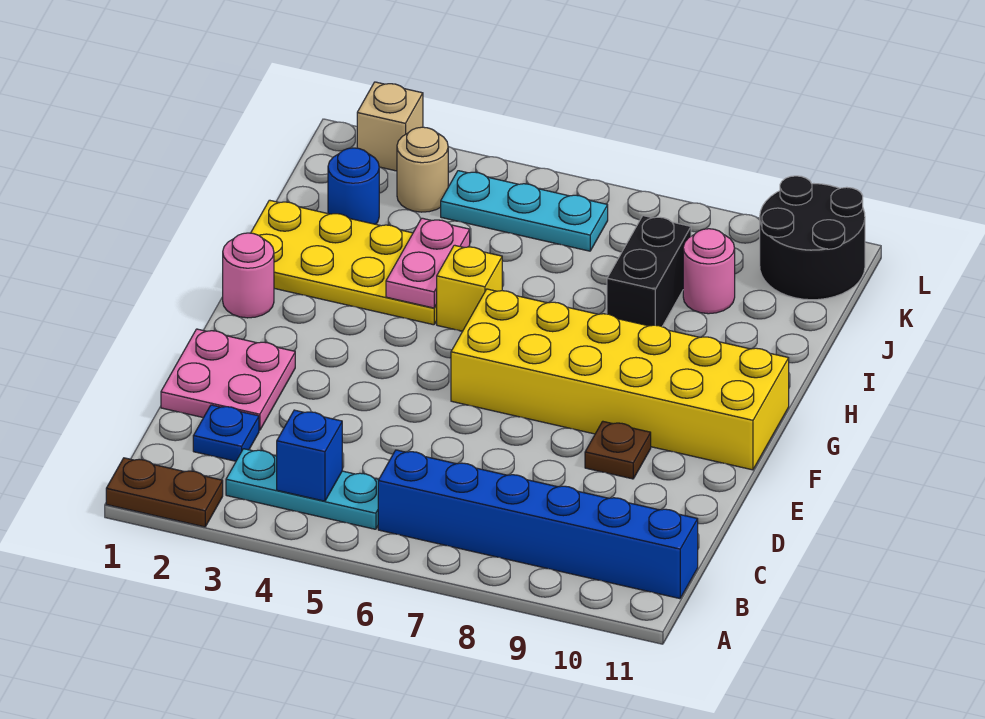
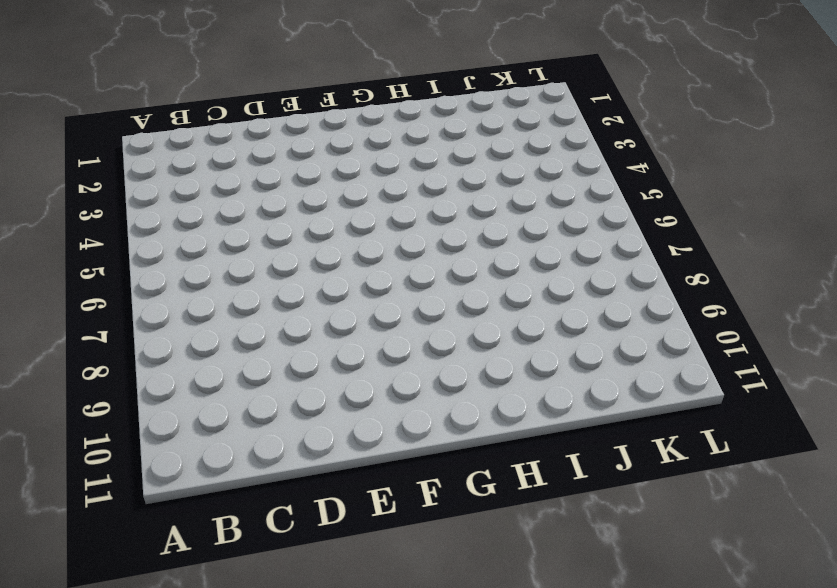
none -> brown 1x2 plate [106,458,223,527]
none -> cyan 1x3 plate [226,449,379,529]
none -> blue 1x6 brick [378,450,698,599]

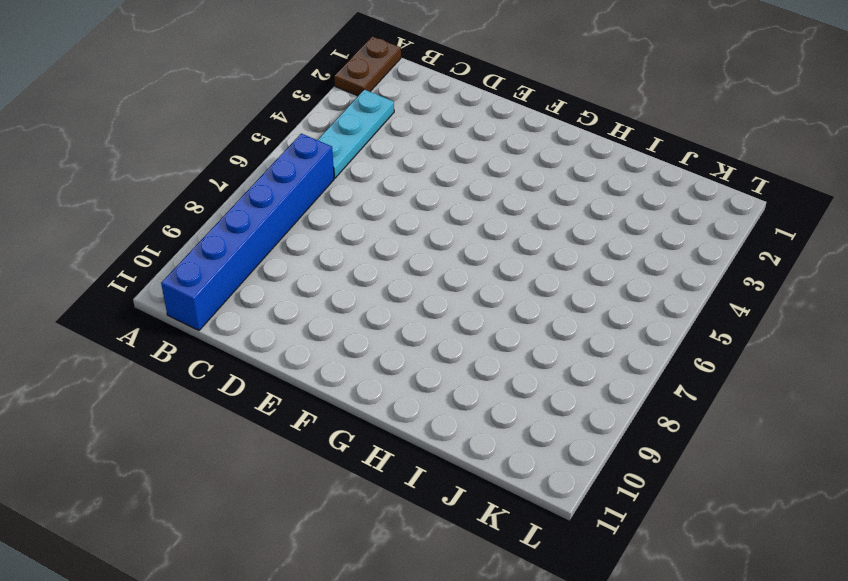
none -> blue 1x1 plate [193,405,259,461]
none -> pink 2x2 plate [161,329,295,430]
none -> brown 1x1 plate [585,421,651,479]

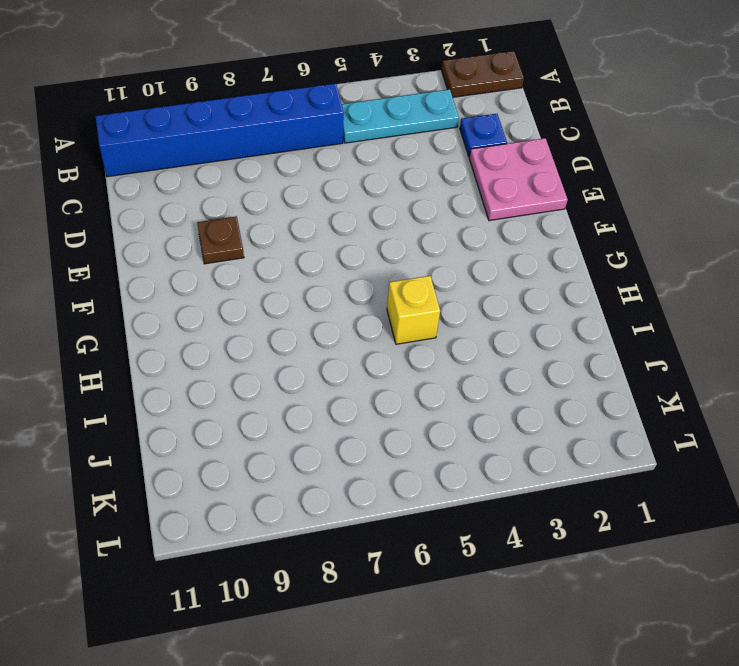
none -> yellow 2x6 brick [451,289,789,470]
none -> pink 1x1 round brick [223,233,274,318]
none -> yellow 2x4 plate [251,200,437,325]

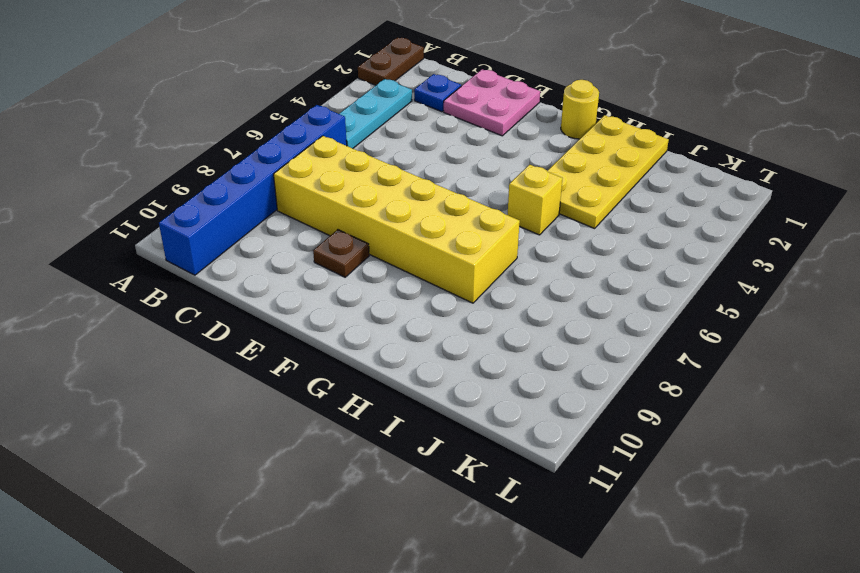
yellow 2x6 brick [274,136,520,303] -> yellow 2x6 brick turned to [451,289,789,470]
yellow 1x1 round brick [561,80,599,139] -> pink 1x1 round brick [223,233,274,318]
none -> black 1x2 brick [607,216,691,327]
none -> blue 1x1 round brick [328,148,379,224]
none -> pink 1x1 round brick [683,229,735,314]

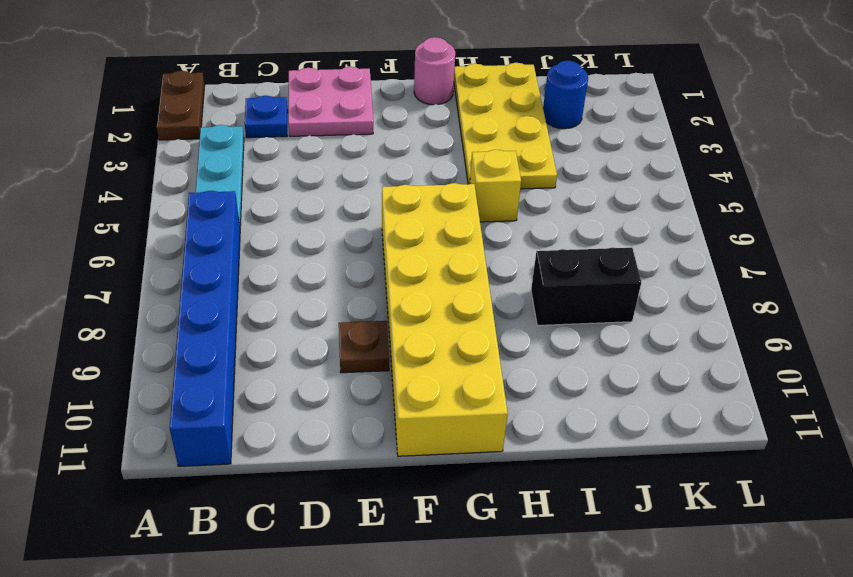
none -> pink 1x1 round brick [683,229,735,314]
none -> tan 1x1 round brick [397,127,448,212]
none -> cyan 1x3 plate [441,171,608,251]

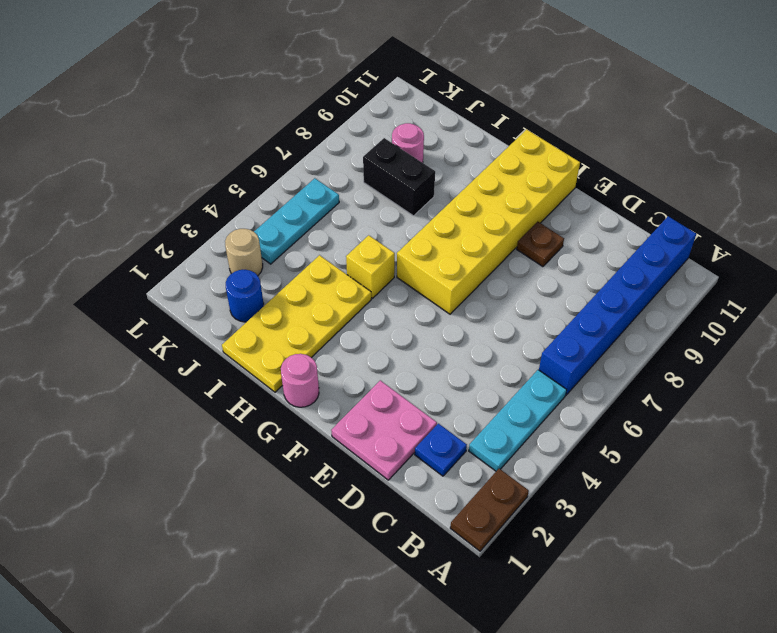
none -> black 2x2 round brick [760,176,865,300]
none -> tan 1x1 brick [357,82,423,171]
none -> blue 1x1 brick [277,410,342,501]

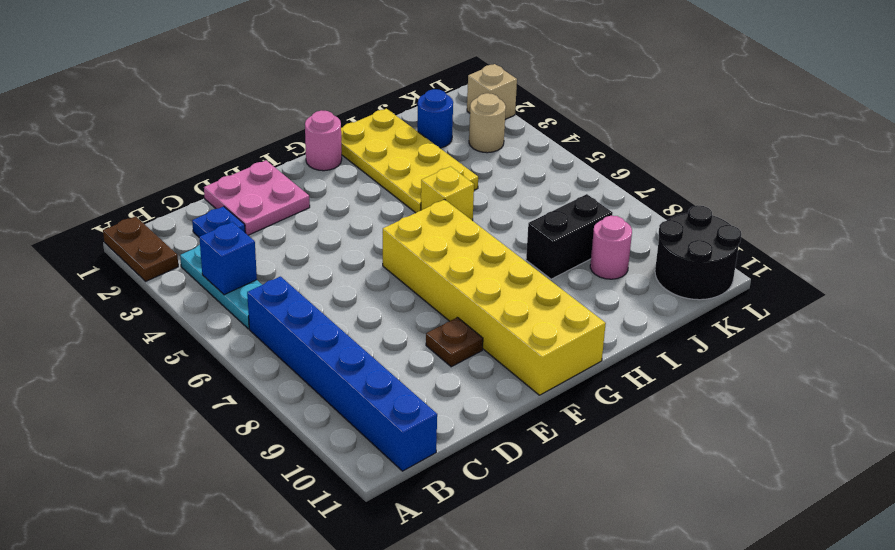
none -> cyan 1x3 plate [441,171,608,251]
none -> pink 1x2 plate [386,218,470,308]

